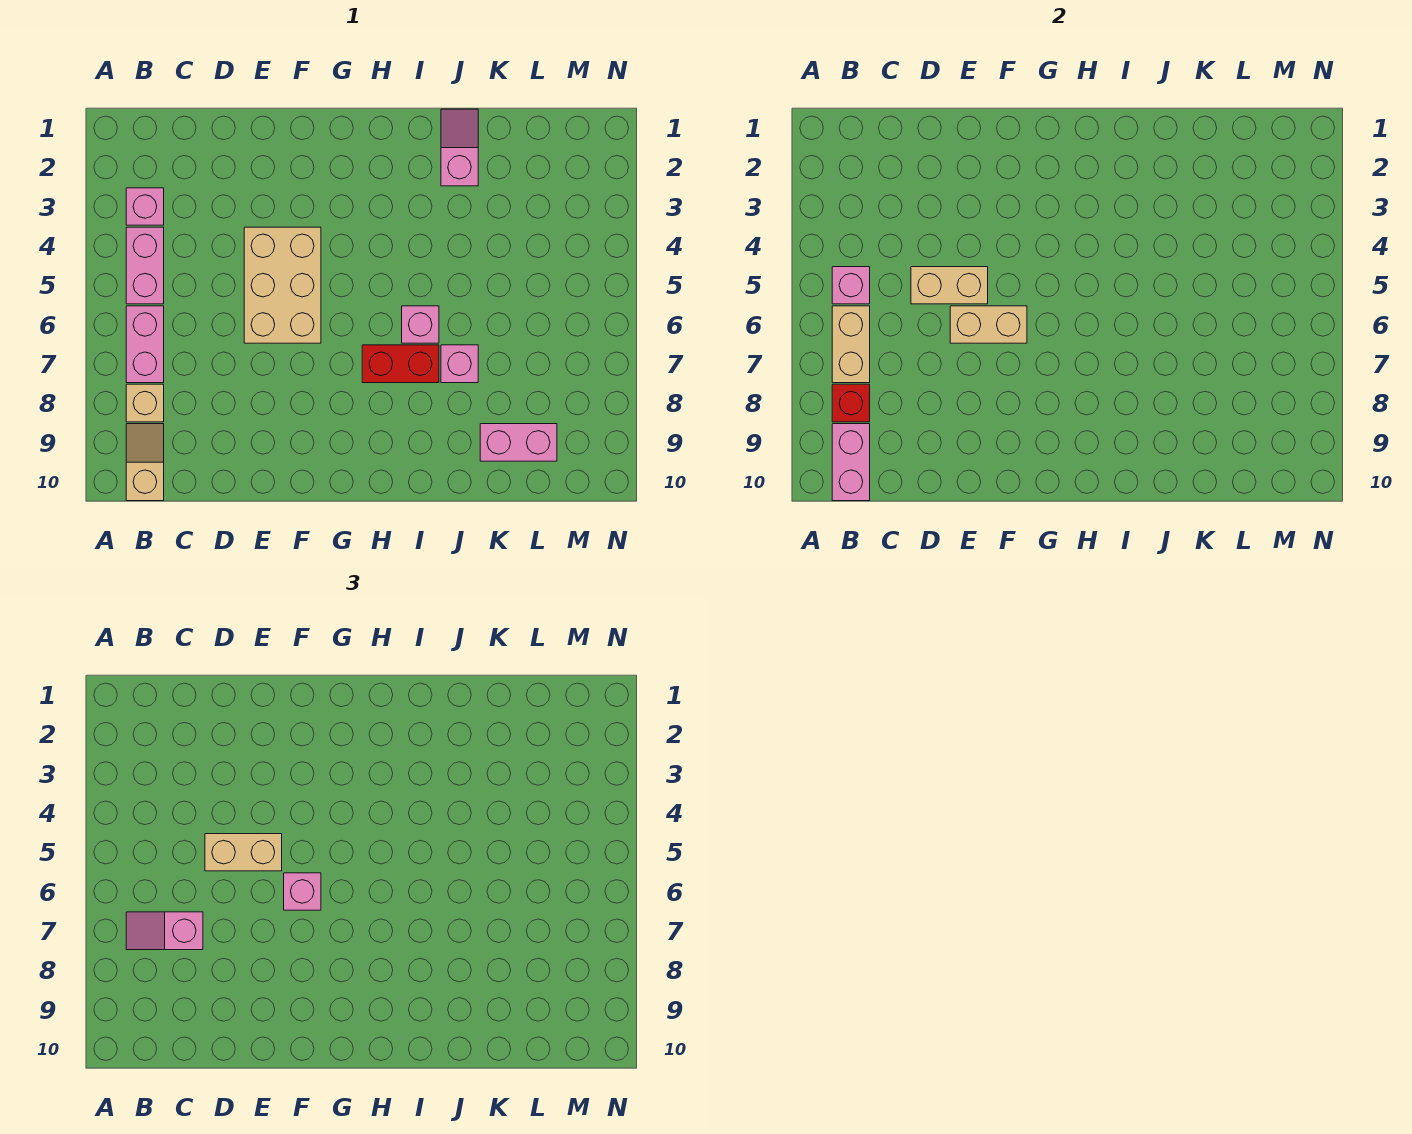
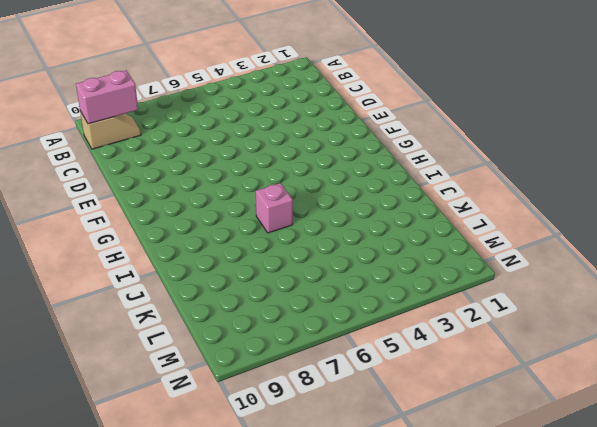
none -> pink 1x1 brick [126,188,164,225]
none -> pink 1x2 brick [126,227,164,304]
none -> pink 1x2 brick [126,306,164,383]

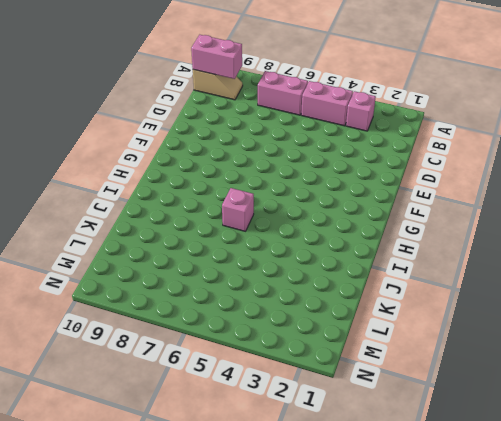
none -> tan 1x1 brick [126,384,164,422]
none -> tan 2x3 brick [244,227,321,343]
none -> red 1x2 brick [362,345,439,383]

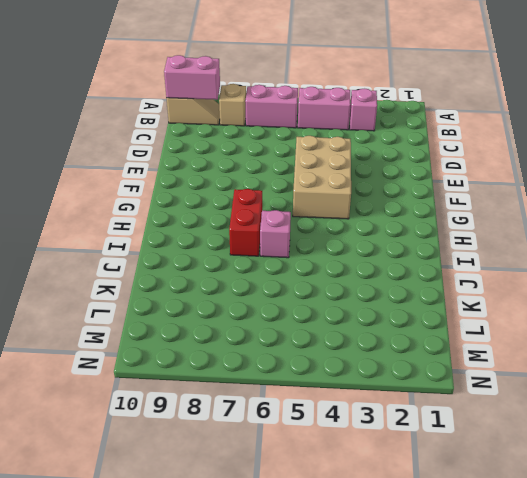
tan 2x3 brick [293,136,351,219] -> tan 2x3 brick turned to [244,227,321,343]
none -> pink 1x2 slope [441,109,478,186]
none -> pink 1x1 brick [441,345,478,383]
none -> pink 1x2 brick [480,424,557,461]

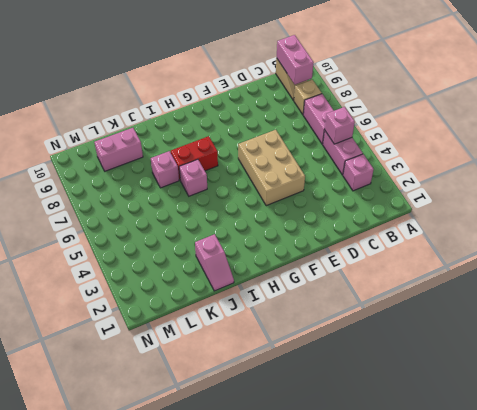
none -> tan 1x2 brick [832,306,870,383]
none -> red 1x1 brick [832,384,870,422]
none -> tan 1x2 brick [911,267,988,304]

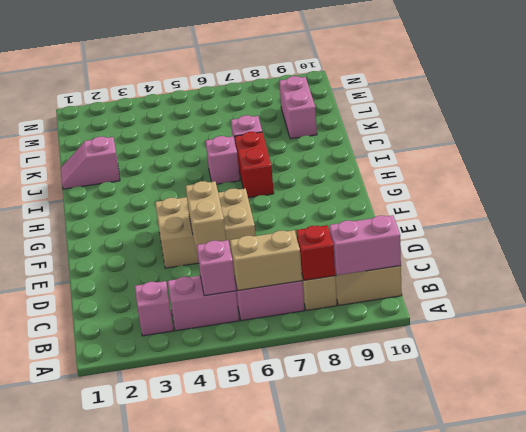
none -> tan 1x2 brick [950,306,1027,343]
none -> pink 1x2 slope [126,912,203,950]
none -> tan 1x2 brick [205,834,282,871]

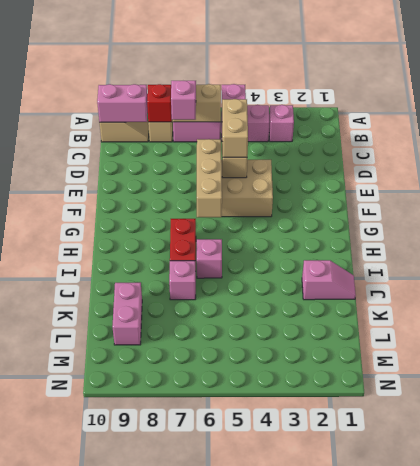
tan 1x3 brick [197,139,222,217] -> tan 1x2 brick [950,306,1027,343]
none -> pink 1x1 brick [284,873,321,910]

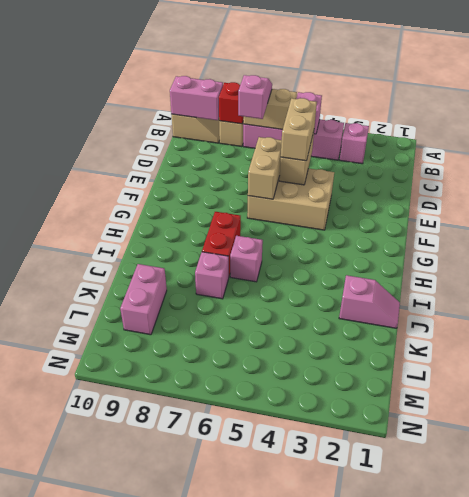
none -> pink 1x1 brick [284,873,321,910]

